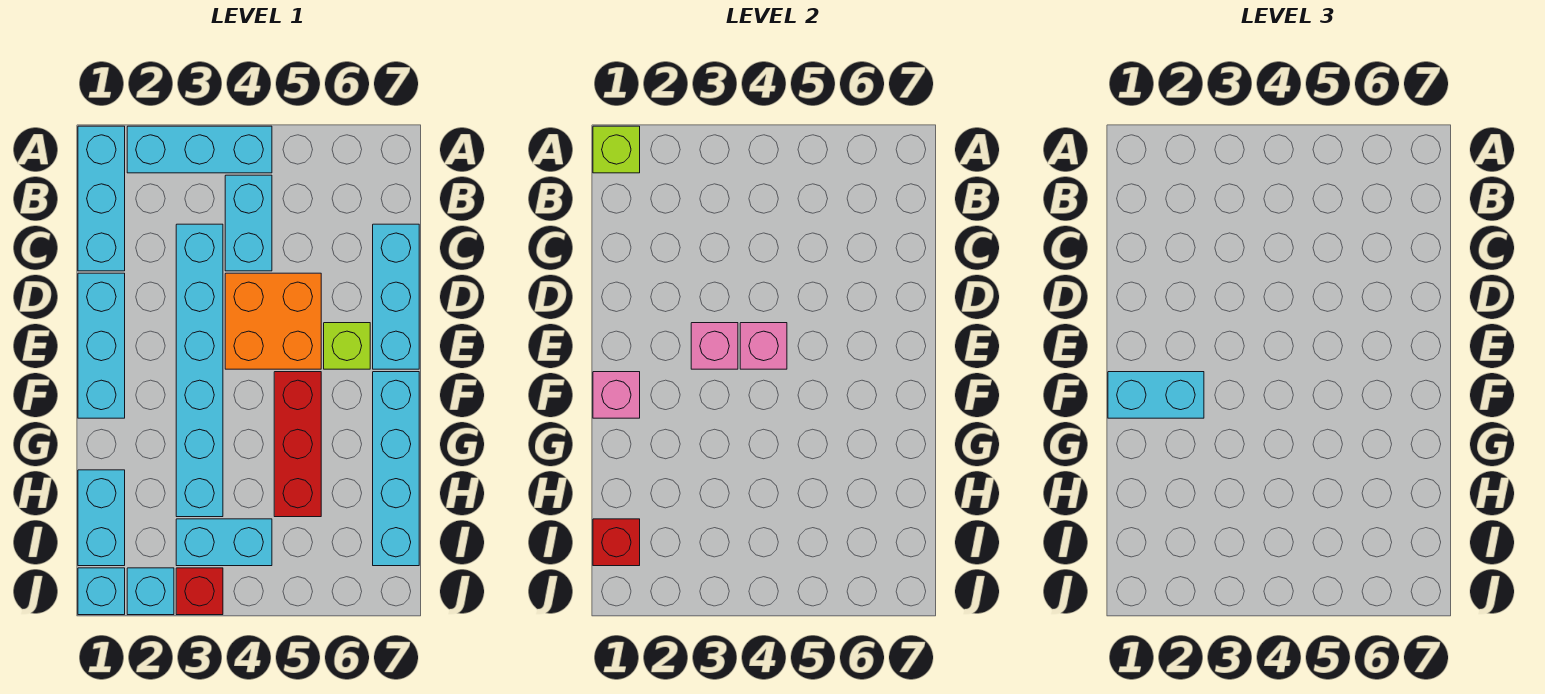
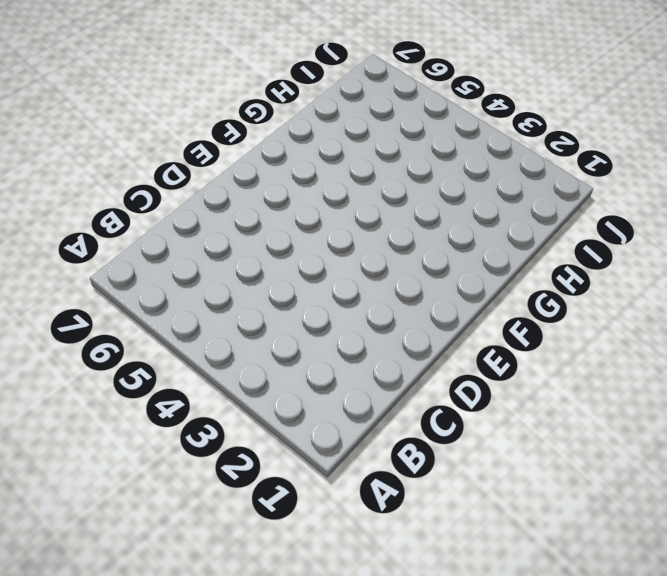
none -> cyan 1x3 brick [78,126,125,271]
none -> cyan 1x3 brick [127,126,272,173]
none -> cyan 1x2 brick [225,175,272,271]

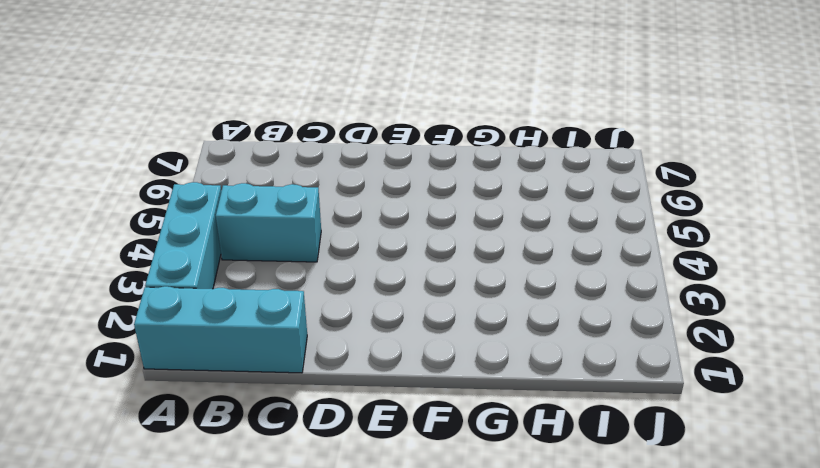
none -> cyan 1x6 brick [176,224,223,517]
none -> cyan 1x3 brick [373,224,419,369]
none -> cyan 1x3 brick [78,273,125,418]

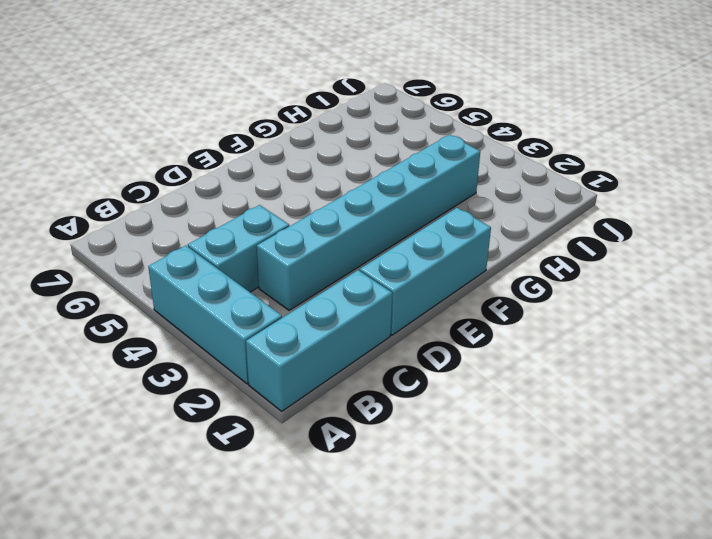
none -> cyan 1x3 brick [373,224,419,369]
none -> orange 2x2 brick [225,273,321,369]
none -> lime 1x1 brick [324,323,370,369]

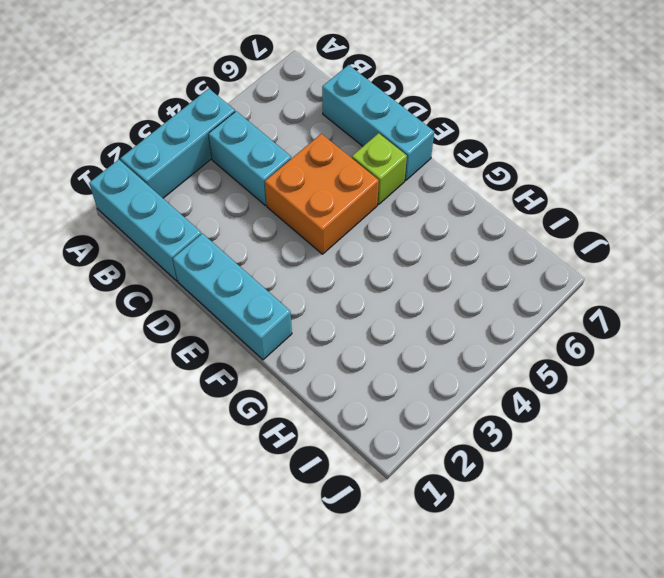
none -> cyan 1x6 brick [176,224,223,517]
none -> red 1x3 brick [274,372,321,517]
none -> cyan 1x4 brick [373,372,419,566]

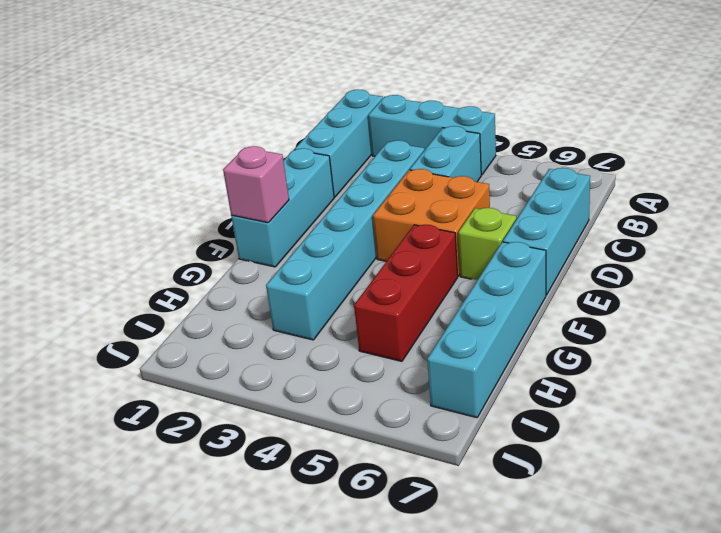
none -> cyan 1x2 brick [78,470,125,566]
none -> cyan 1x2 brick [176,519,272,566]
none -> cyan 1x1 brick [78,568,125,615]

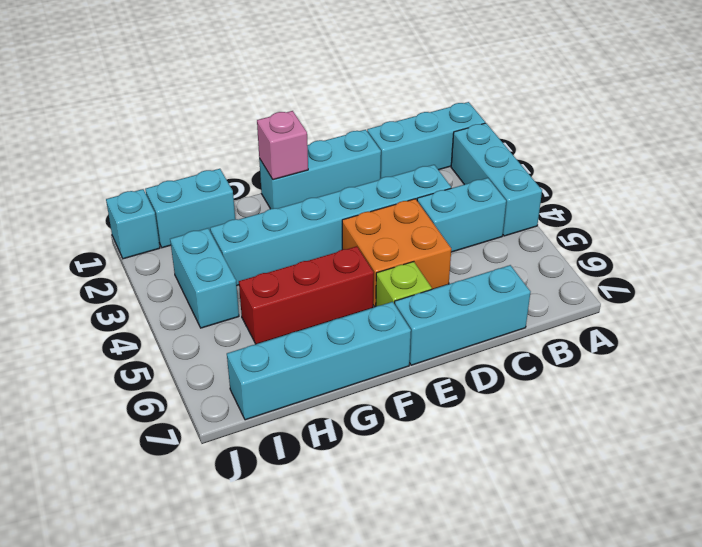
none -> cyan 1x1 brick [127,568,174,615]
none -> red 1x1 brick [176,568,223,615]
none -> lime 1x1 brick [593,126,640,173]

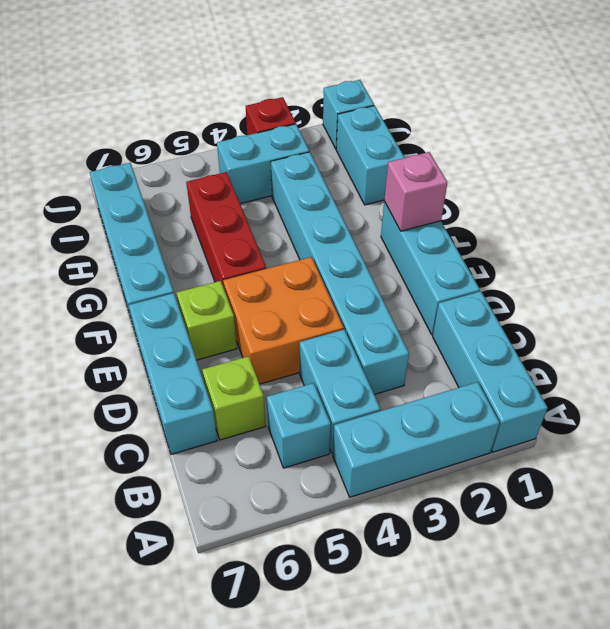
cyan 1x1 brick [267,383,331,468] -> cyan 1x1 brick moved to [127,568,174,615]
lime 1x1 brick [202,356,265,440] -> lime 1x1 brick moved to [593,126,640,173]
none -> pink 1x1 brick [691,323,738,369]
none -> pink 1x1 brick [740,323,787,369]
none -> red 1x1 brick [593,519,640,566]

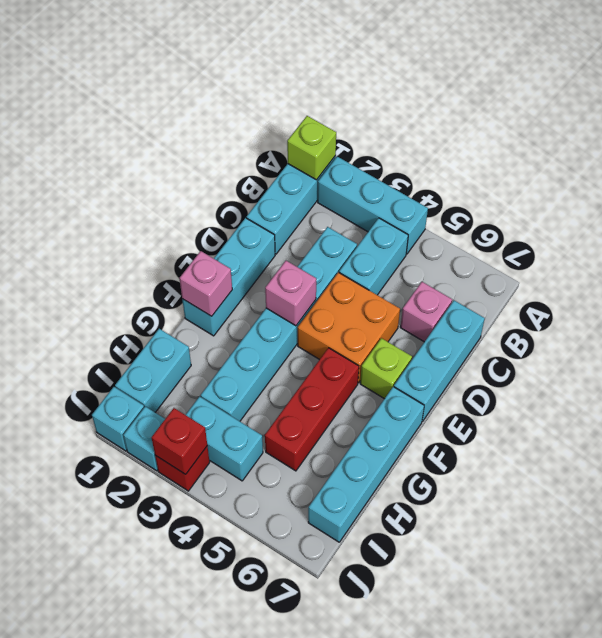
pink 1x1 brick [400,282,452,342] -> pink 1x1 brick moved to [740,323,787,369]
red 1x1 brick [152,408,207,474] -> red 1x1 brick moved to [593,519,640,566]
none -> cyan 1x2 brick [1108,372,1204,418]

